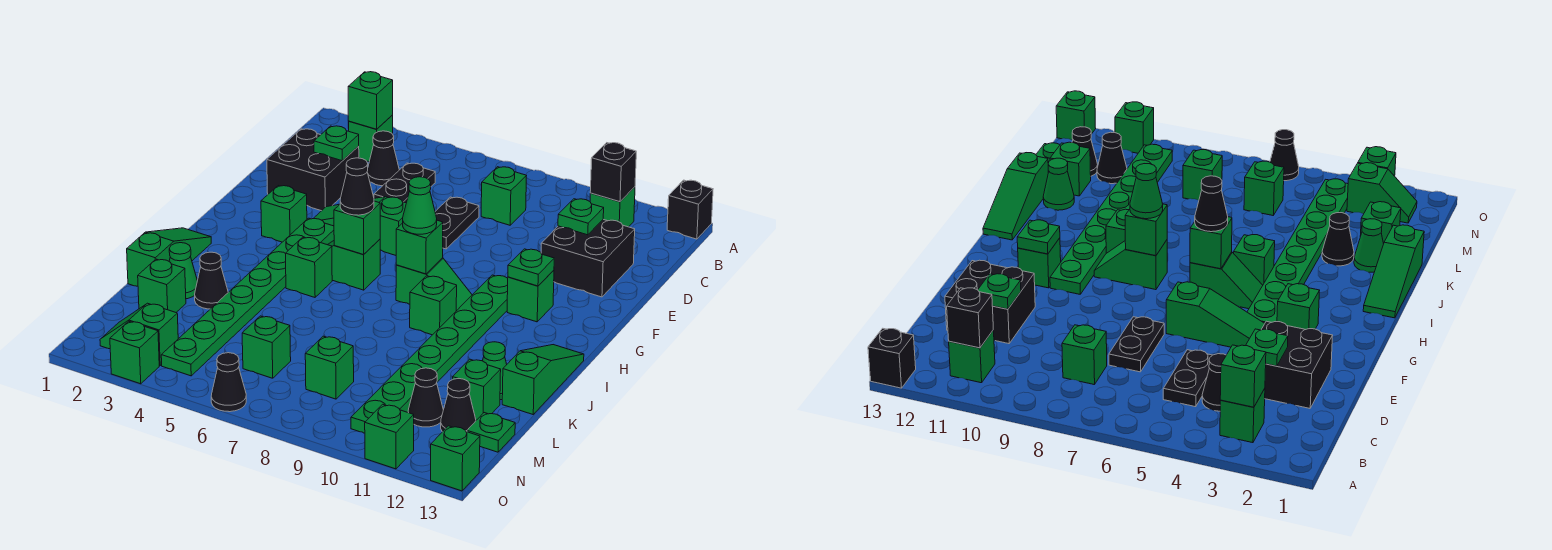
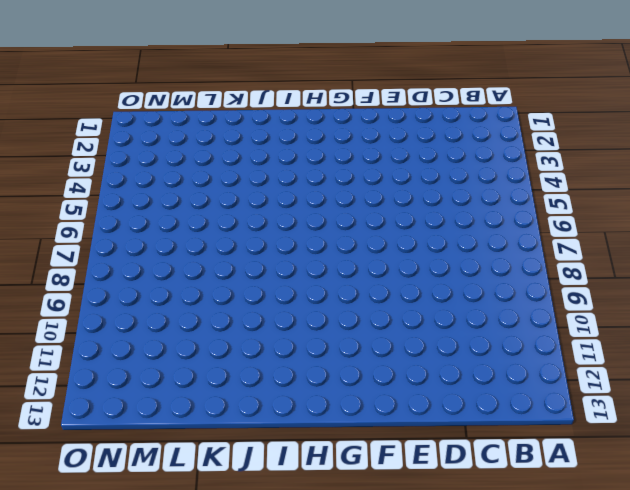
none -> black 1x1 brick [667,180,713,239]
none -> green 1x1 brick [348,115,393,162]
none -> green 1x1 brick [590,187,635,227]
none -> black 1x1 cone [367,131,399,186]

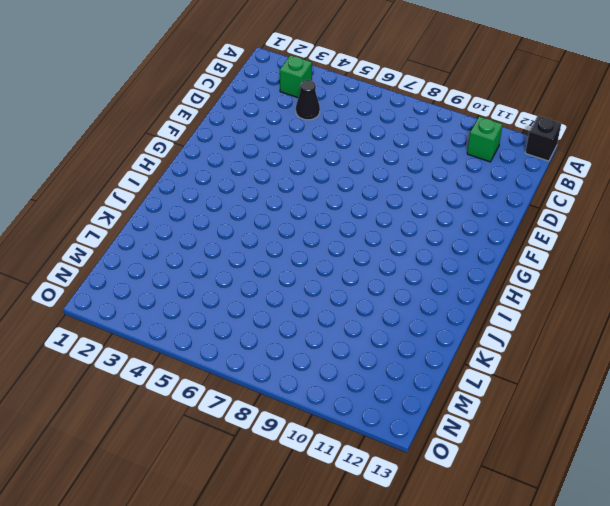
none -> black 1x2 plate [374,163,435,203]
none -> green 1x1 brick [481,167,526,225]
none -> black 2x2 brick [267,129,359,211]
none -> black 1x2 plate [435,197,479,249]

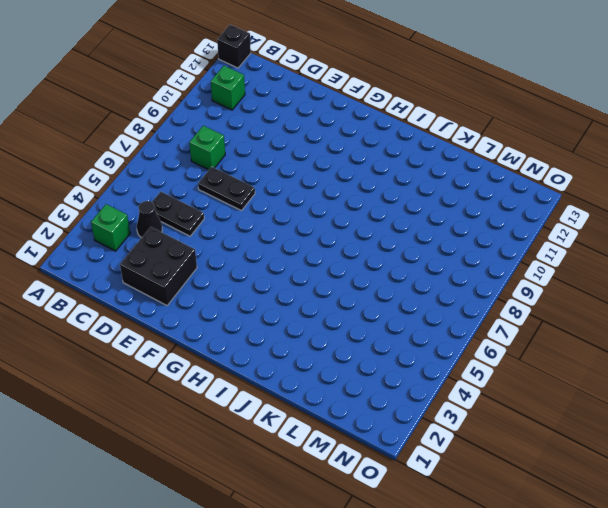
none -> black 2x2 brick [541,219,635,297]
none -> green 1x3 slope [313,197,406,255]
none -> green 1x1 brick [261,186,307,242]
none -> green 1x8 plate [161,218,334,376]

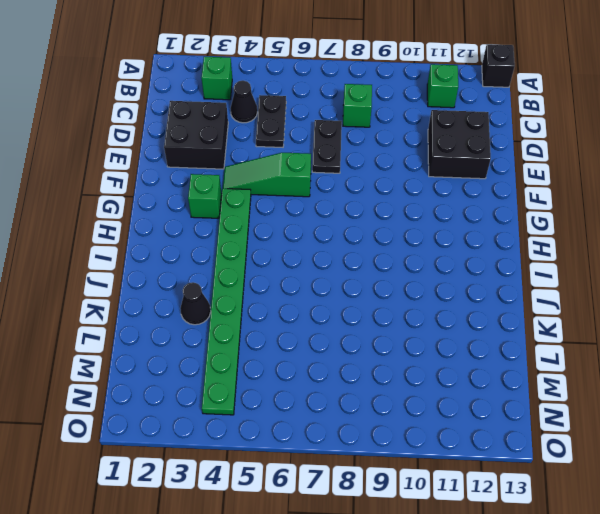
none -> green 1x8 plate [351,275,508,433]
none -> green 1x1 brick [507,270,554,322]
none -> green 1x2 slope [328,239,380,290]
none -> green 1x2 slope [396,258,472,311]

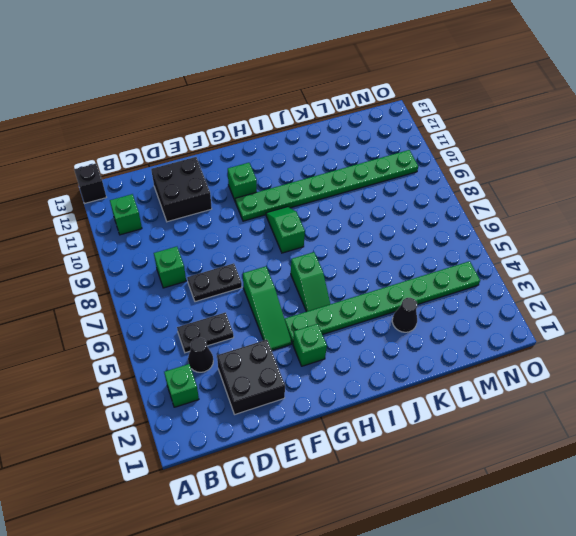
none -> green 1x3 slope [127,228,211,286]
none -> green 1x1 brick [286,237,332,297]
none -> green 1x1 brick [410,276,457,335]
none -> green 1x3 slope [502,345,584,414]

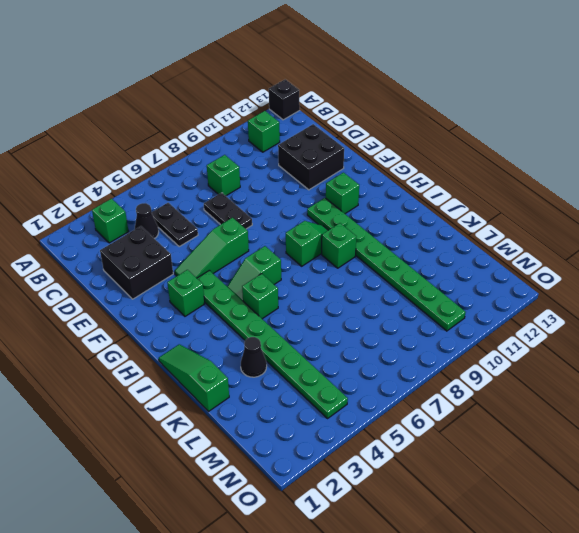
none -> green 1x3 slope [502,345,584,414]
none -> green 1x1 cone [169,243,197,299]
none -> green 1x1 cone [483,342,507,400]
none -> green 1x1 brick [138,259,186,312]

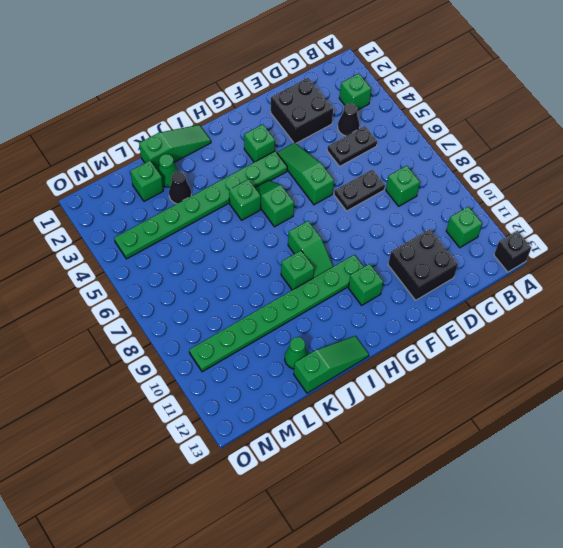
none -> green 1x1 brick [453,359,501,420]
none -> green 1x1 brick [242,316,291,378]
none -> green 1x1 brick [305,336,354,399]
none -> black 1x1 cone [408,368,443,427]

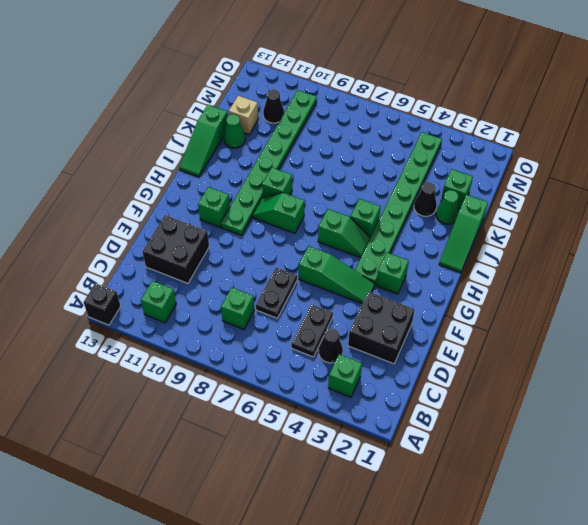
tan 1x1 brick [229,96,258,134] -> green 1x1 brick [453,359,501,420]
none -> green 1x1 brick [242,316,291,378]
none -> green 1x1 brick [305,336,354,399]
none -> black 1x1 cone [441,378,476,432]
none -> green 1x1 plate [467,413,515,452]

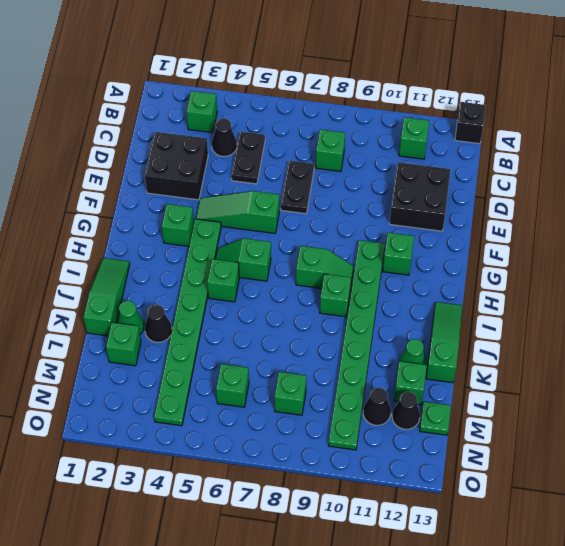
none -> green 1x2 slope [100,303,178,366]
none -> green 1x1 brick [110,321,159,384]
none -> black 1x1 cone [211,353,246,412]
none -> green 1x1 brick [365,404,414,469]

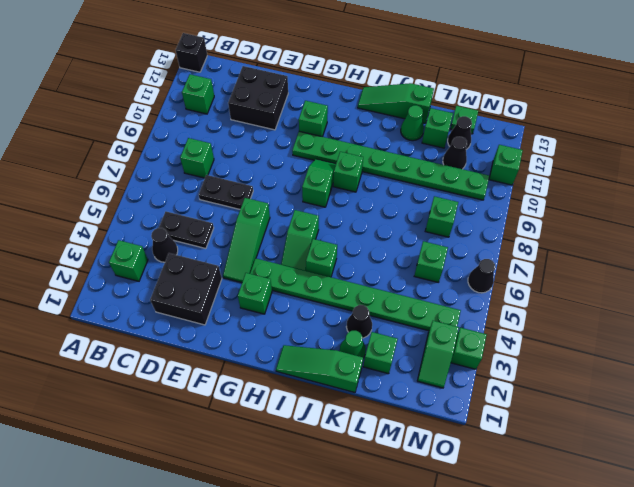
none -> green 1x1 brick [431,426,480,491]
none -> green 1x1 brick [348,72,393,129]
none -> black 1x1 brick [590,143,636,202]
none -> green 1x1 plate [314,126,359,161]

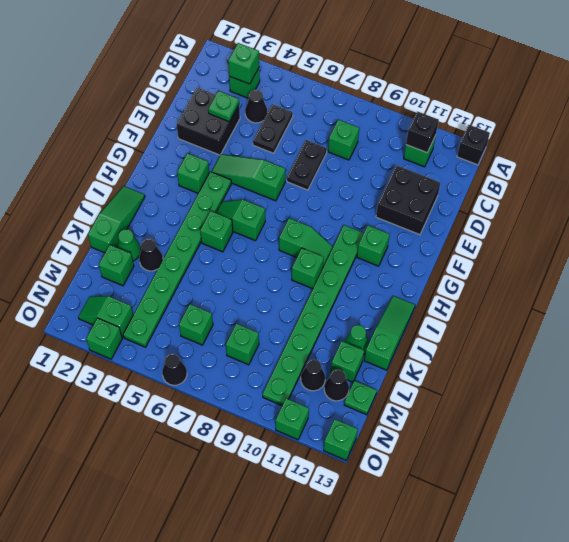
none -> green 1x1 plate [558,199,604,235]
none -> green 1x1 plate [508,249,554,286]
none -> green 1x1 brick [334,201,380,254]
none -> green 1x1 brick [396,220,443,274]

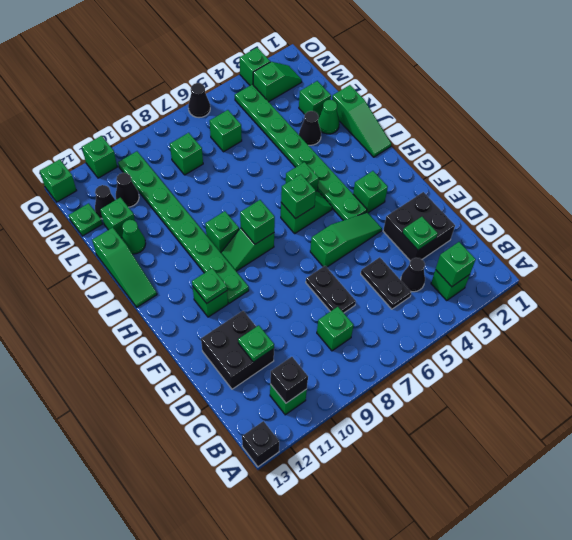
none -> black 1x1 cone [340,158,374,215]
none -> green 1x1 cone [403,177,437,234]

